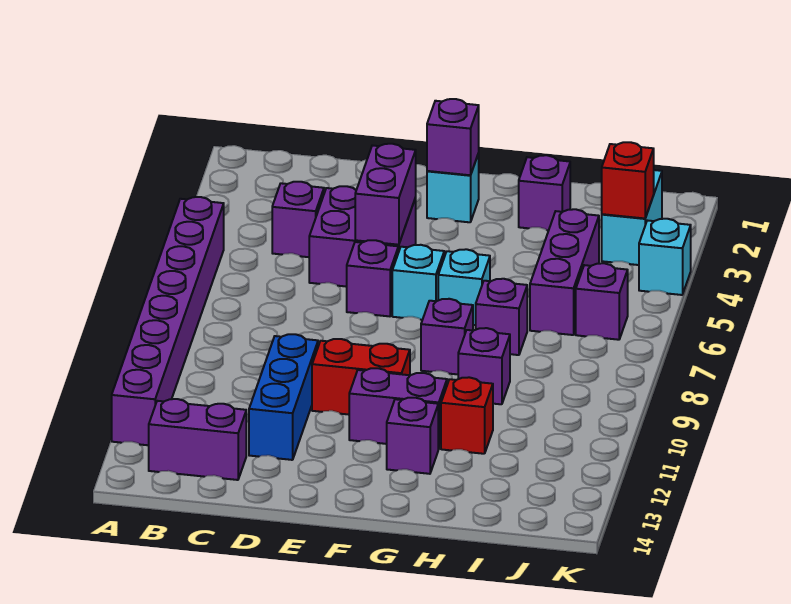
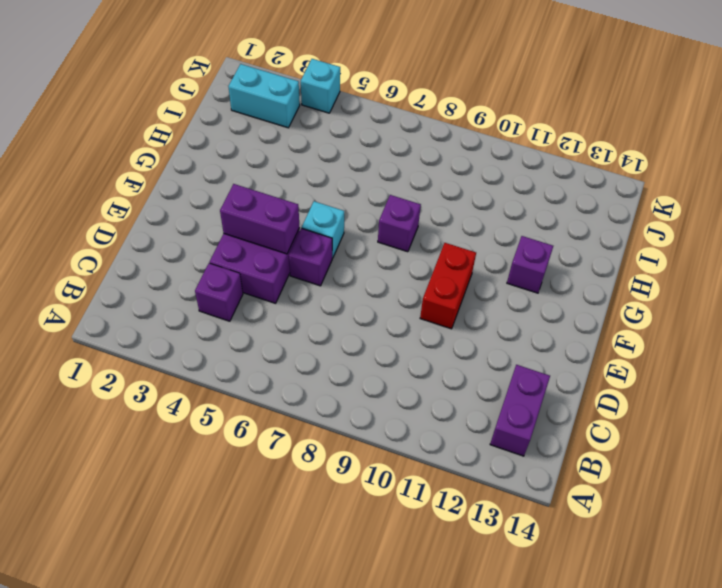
none -> purple 1x8 brick [112,197,224,445]
none -> blue 1x3 brick [249,334,318,460]
none -> cyan 1x1 brick [427,153,479,222]

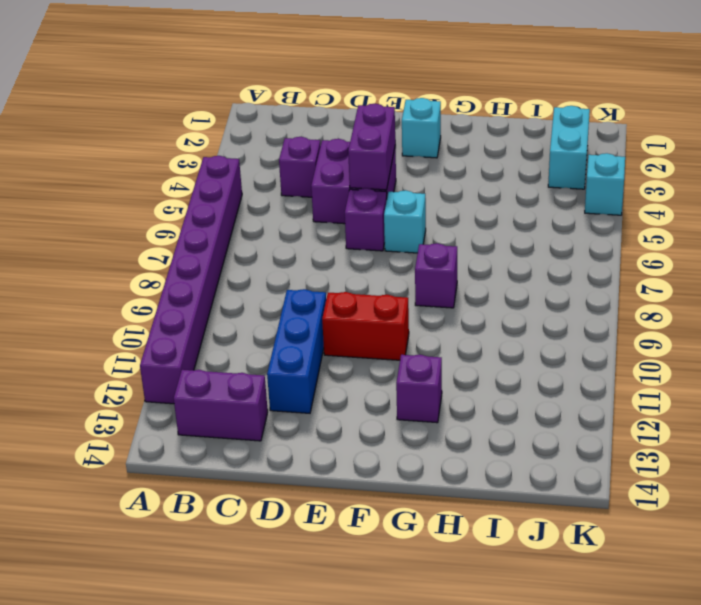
none -> purple 1x2 brick [349,368,447,449]
none -> cyan 1x1 brick [438,249,490,325]
none -> purple 1x1 brick [519,155,570,230]

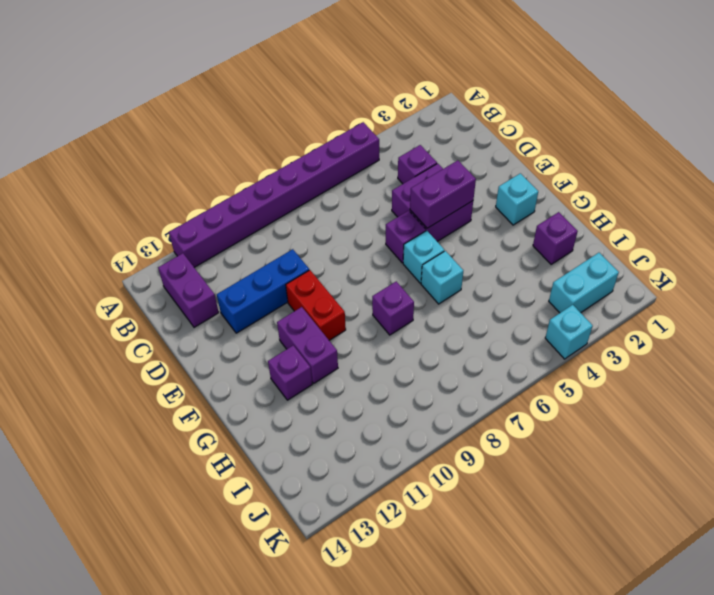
none -> purple 1x1 brick [476,279,527,355]
none -> purple 1x1 brick [458,328,510,404]
none -> red 1x1 brick [441,377,493,454]

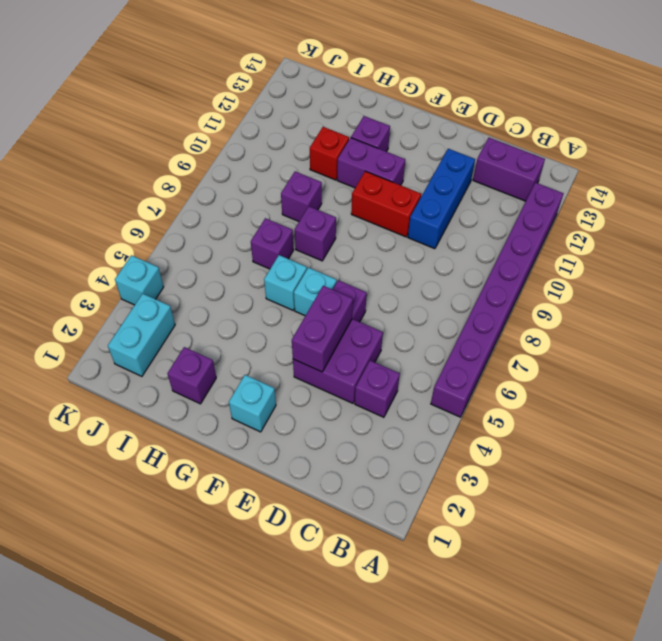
none -> purple 1x3 brick [530,209,599,335]
none -> purple 1x1 brick [576,263,628,340]
none -> purple 1x1 brick [427,99,479,175]

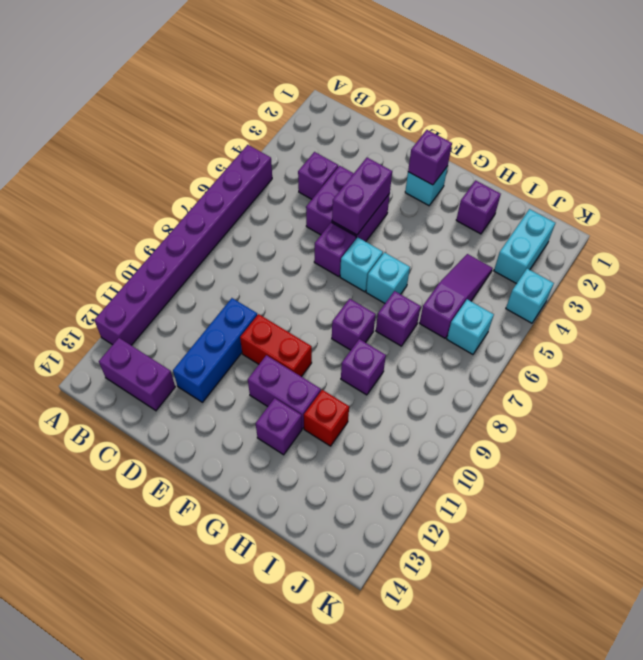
purple 1x3 slope [419,254,493,338] -> purple 1x3 brick [530,209,599,335]
cyan 1x1 brick [447,299,494,354] -> purple 1x1 brick [576,263,628,340]
none -> red 1x1 brick [602,142,654,218]

